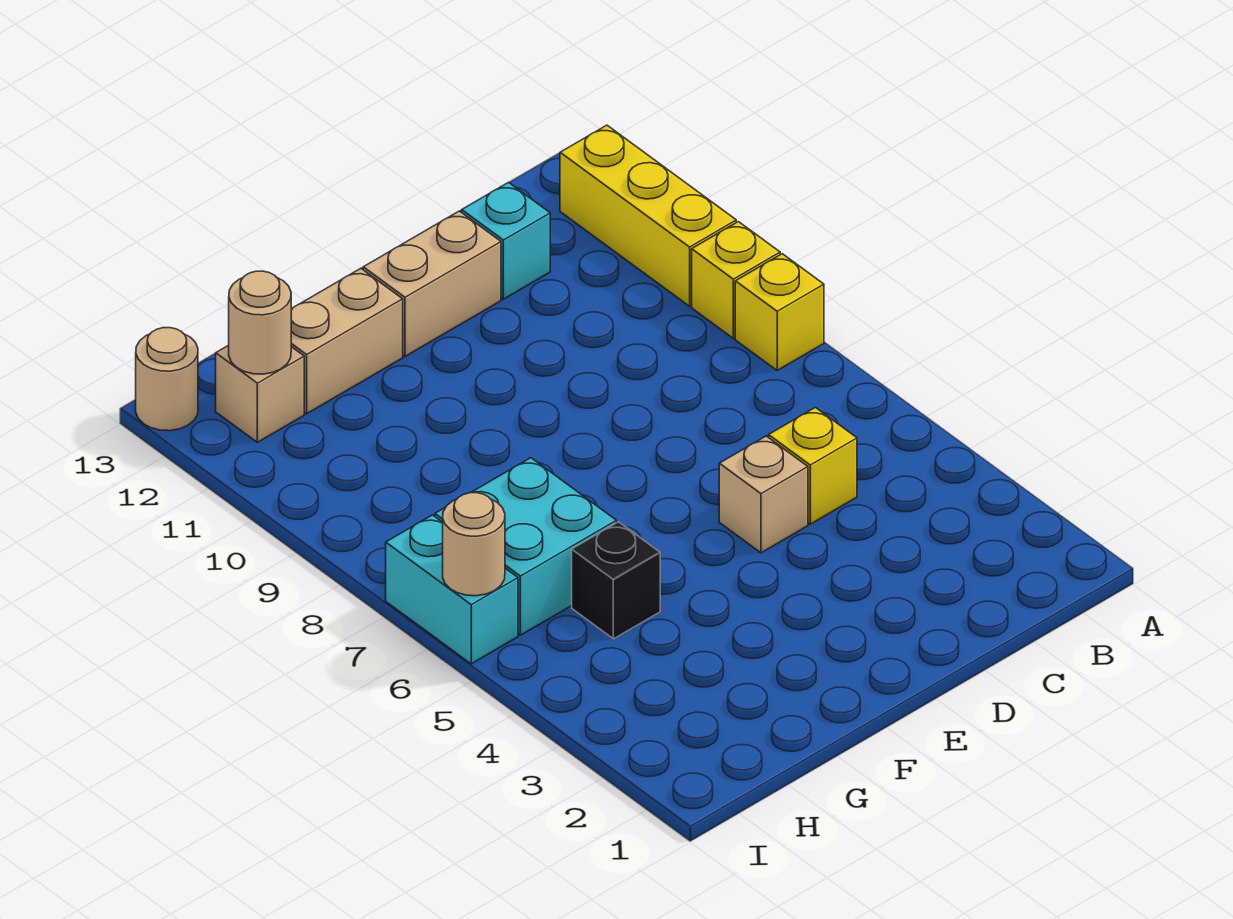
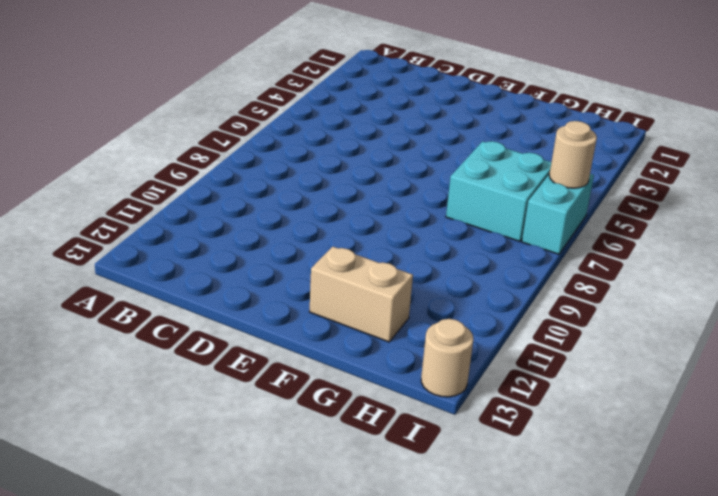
none -> yellow 1x1 brick [735,254,824,370]
none -> yellow 1x1 brick [692,222,780,338]
none -> yellow 1x3 brick [560,125,736,306]

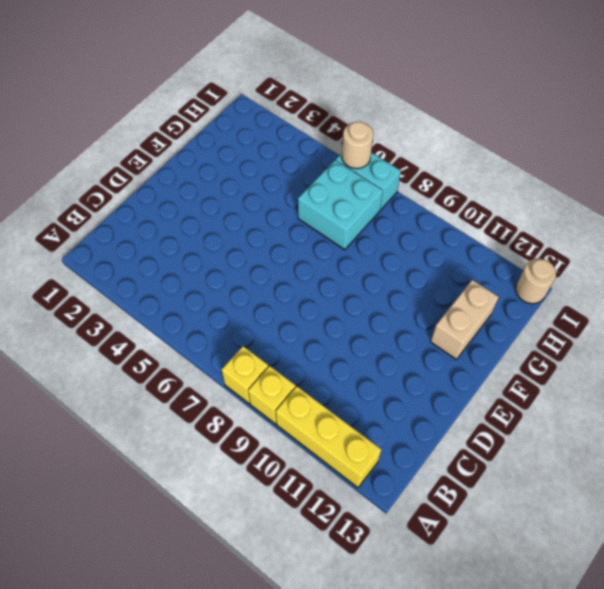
none -> yellow 1x1 brick [769,407,857,524]
none -> cyan 1x1 brick [462,182,550,299]
none -> tan 1x1 brick [719,436,808,553]

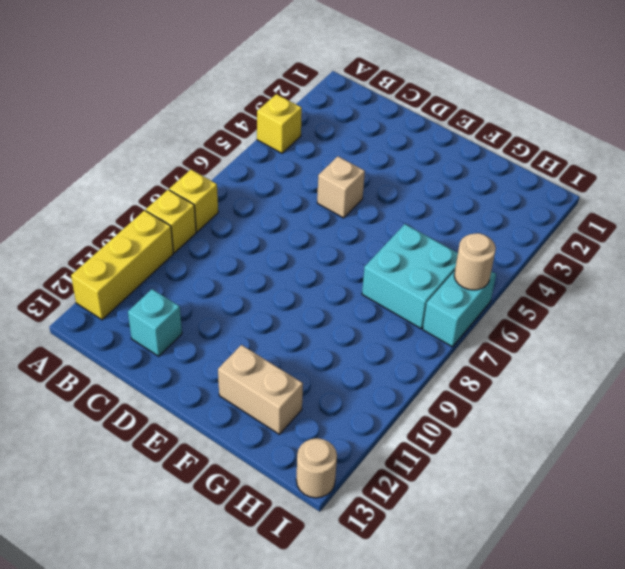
yellow 1x1 brick [257,94,302,153] -> yellow 1x1 brick moved to [769,407,857,524]
none -> tan 1x2 brick [363,211,501,356]
none -> black 1x1 brick [572,522,660,639]
none -> tan 1x1 brick [216,345,304,442]

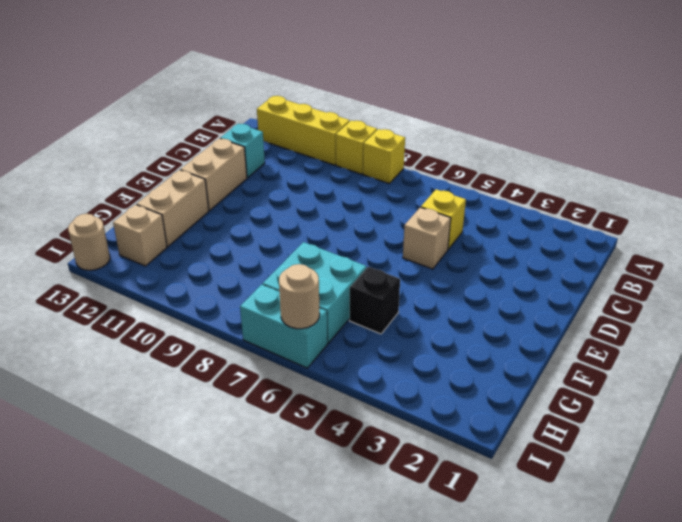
none -> tan 1x1 round brick [229,271,291,374]

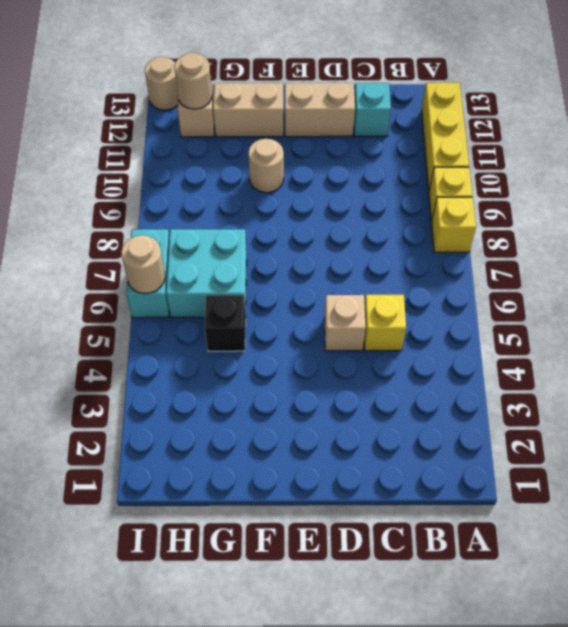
tan 1x1 round brick [248,139,284,193] -> none

